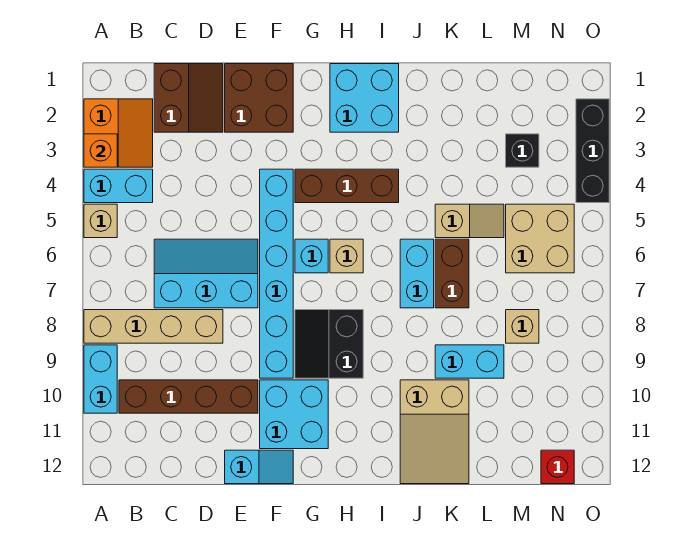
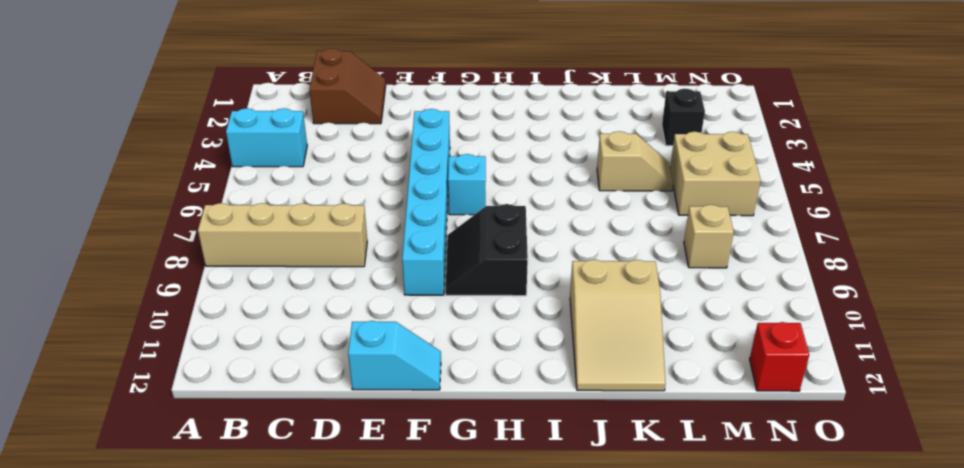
none -> orange 2x2 slope [84,99,153,167]
none -> tan 1x1 brick [84,204,117,238]
none -> cyan 1x2 brick [84,345,117,413]

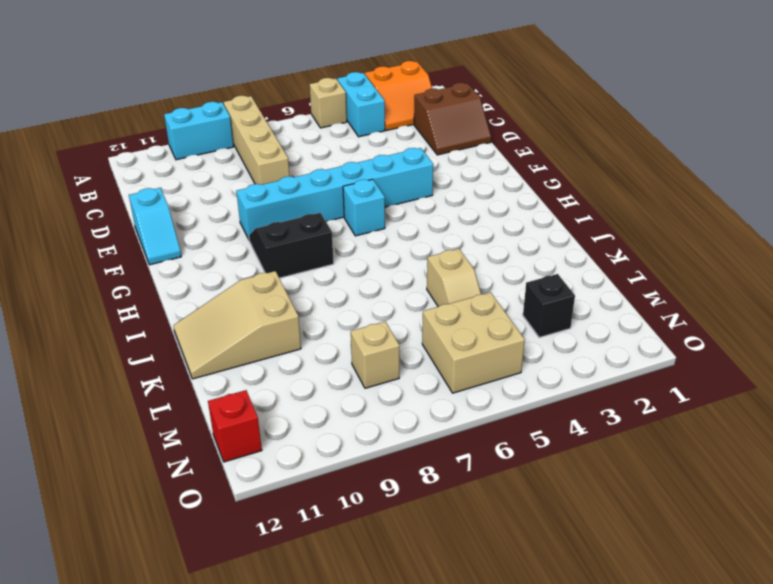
none -> brown 1x4 brick [119,380,258,413]
none -> cyan 2x3 slope [154,239,258,308]
none -> brown 2x2 brick [225,64,293,132]

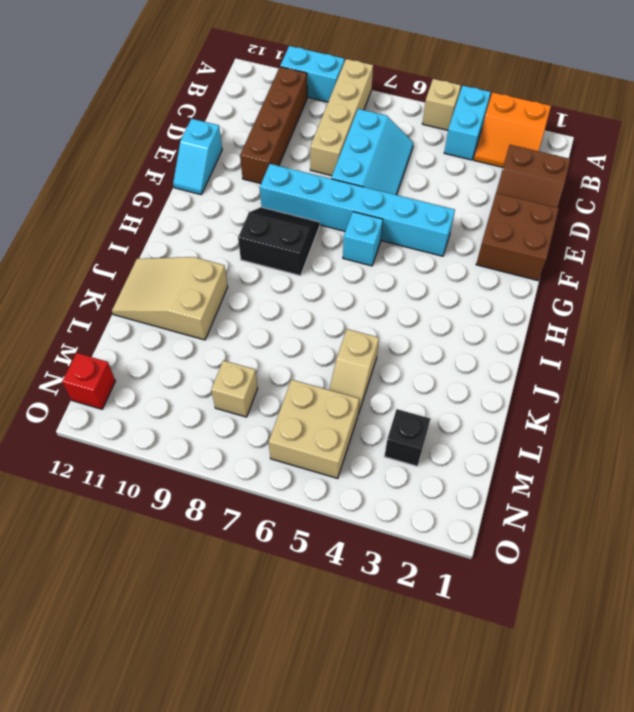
none -> cyan 2x2 brick [260,380,328,449]
none -> brown 1x3 brick [295,169,399,203]
none -> cyan 2x2 brick [330,64,399,132]

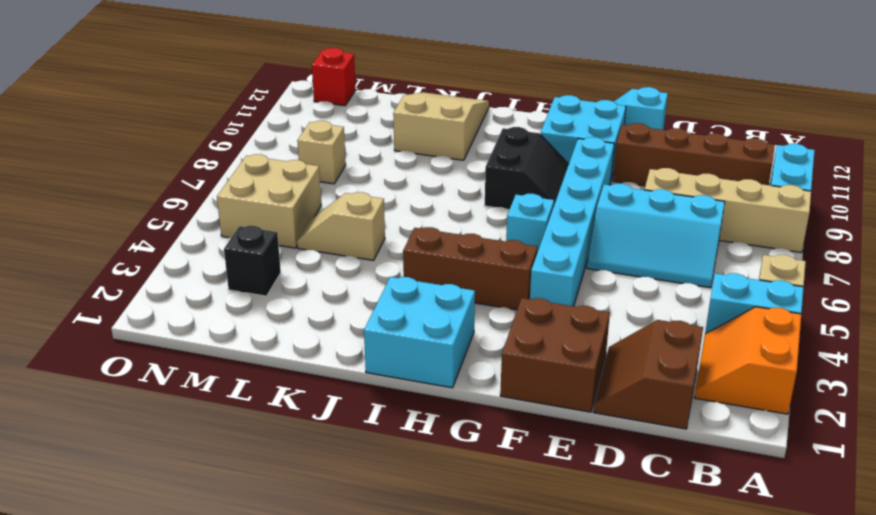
none -> tan 1x1 brick [330,239,363,273]
none -> cyan 1x2 brick [400,239,434,308]
none -> brown 1x2 brick [435,239,469,308]

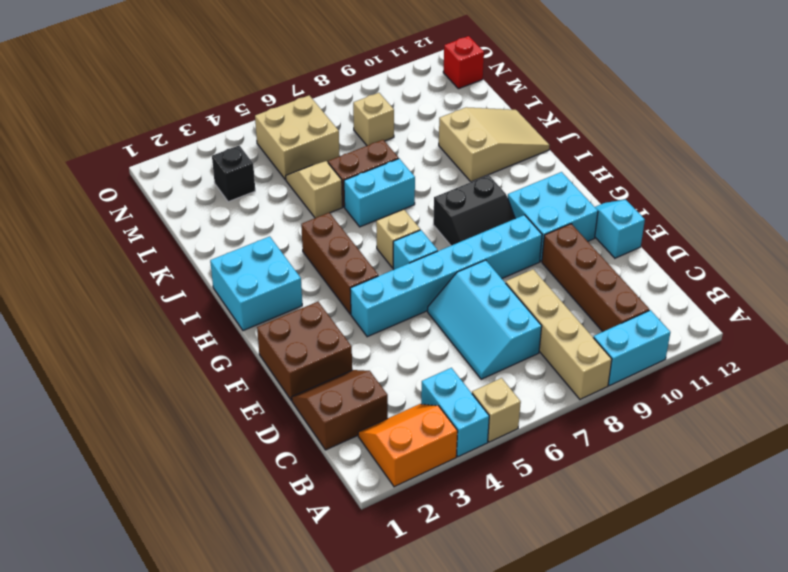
none -> cyan 1x2 brick [435,345,504,378]
none -> black 1x3 brick [576,99,609,203]
none -> orange 1x1 brick [84,134,117,167]

